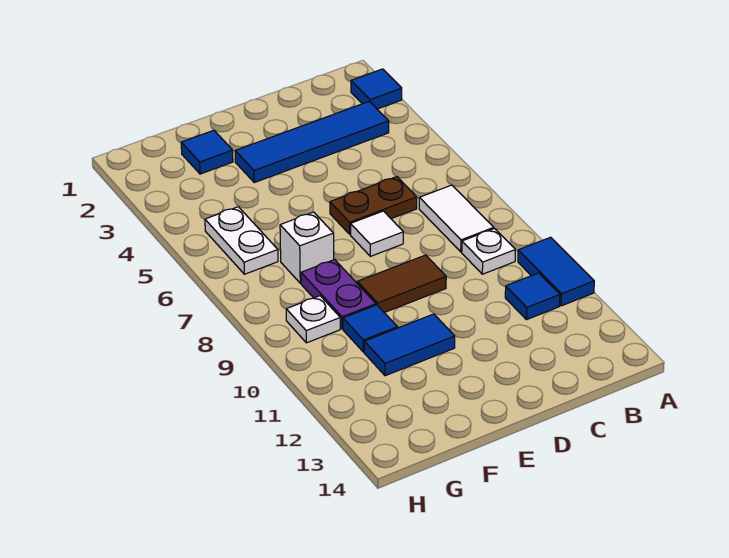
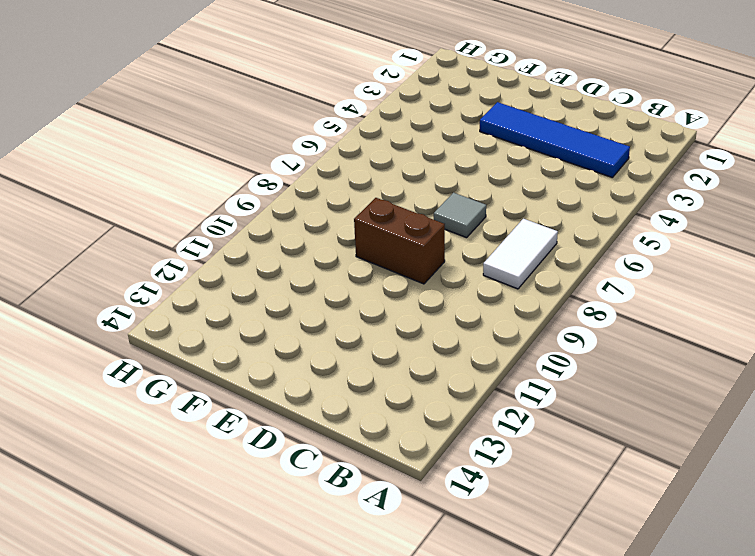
grey 1x1 tile [434,193,486,238] -> white 1x1 tile [351,211,403,256]
brown 1x2 brick [354,198,445,284] -> brown 1x2 tile [357,255,446,313]
none -> blue 1x1 tile [351,69,402,109]
none -> blue 1x2 tile [518,237,594,306]
none -> white 1x1 plate [462,229,515,274]

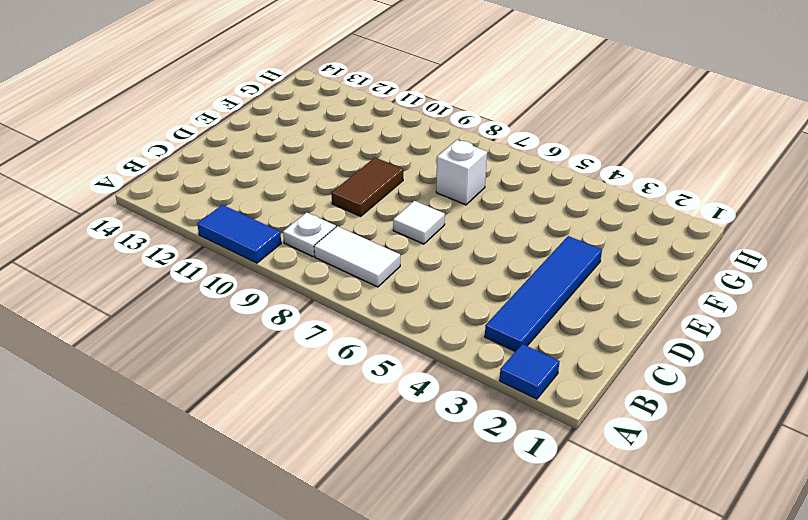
none -> blue 1x1 tile [505,273,560,320]
none -> brown 1x2 plate [330,177,417,234]
none -> blue 1x2 tile [364,314,455,376]

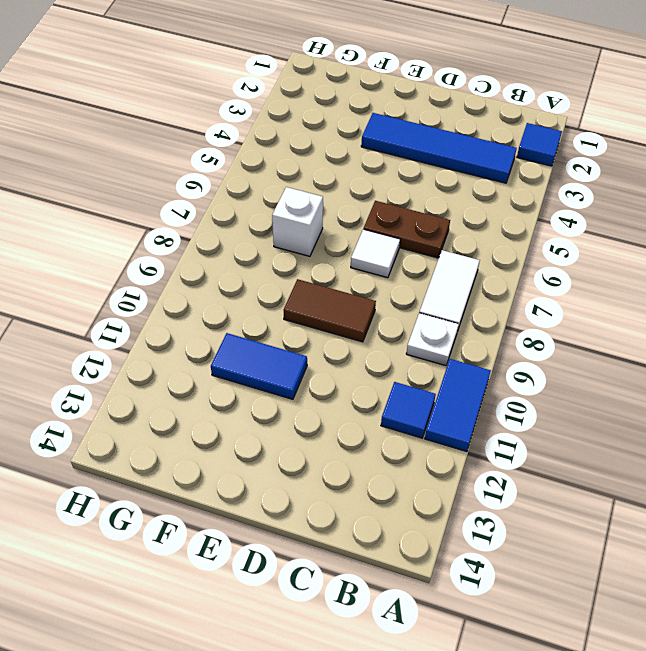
none -> blue 1x1 tile [181,130,233,174]
none -> purple 1x2 plate [301,260,376,329]
none -> blue 1x1 tile [343,305,397,352]

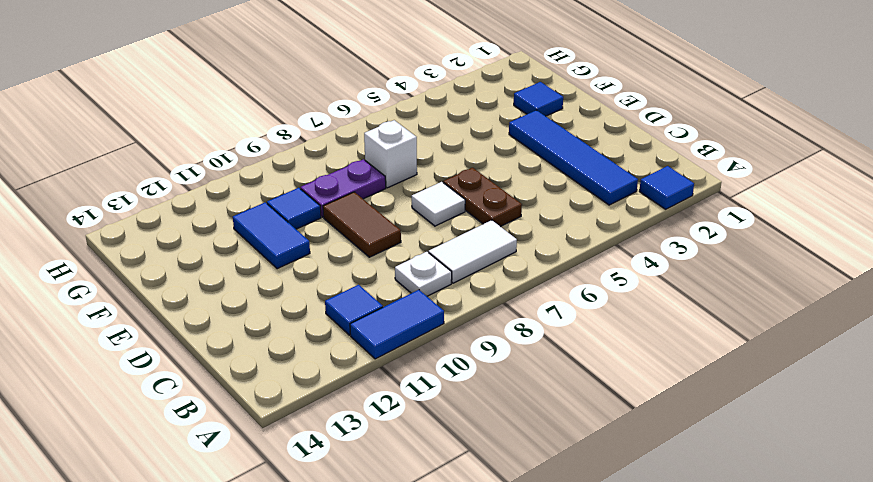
none -> white 1x2 plate [205,207,278,274]
none -> white 1x1 plate [286,296,340,343]

